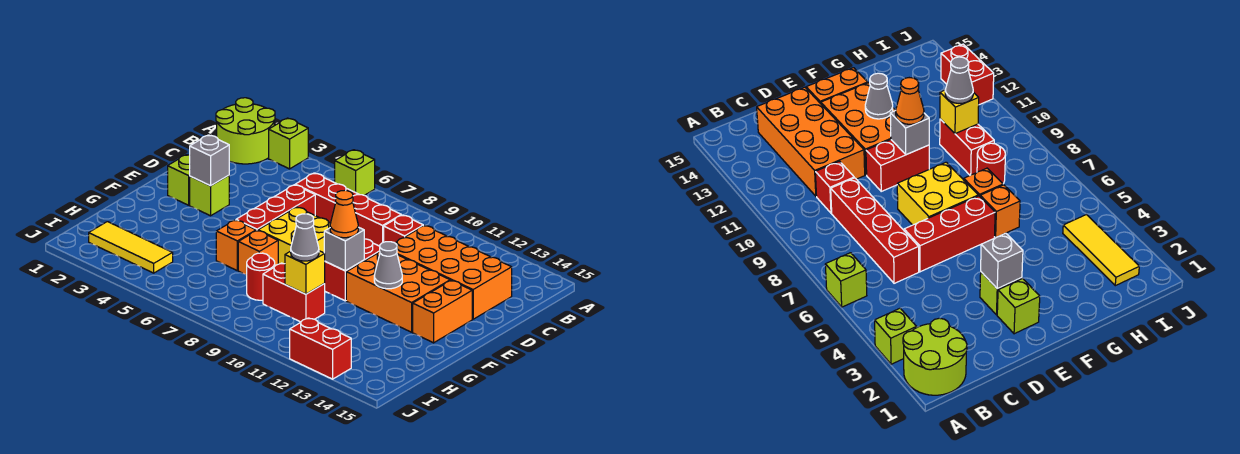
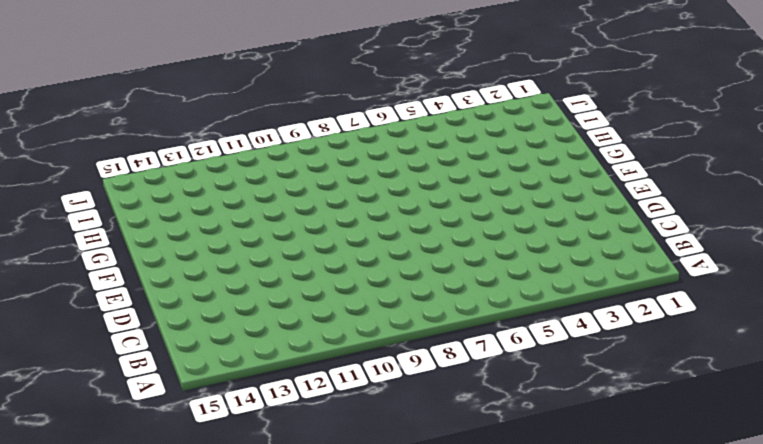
none -> lime 2x2 round brick [216,98,275,164]
none -> lime 1x1 brick [269,118,308,169]
none -> lime 1x1 brick [335,150,375,195]

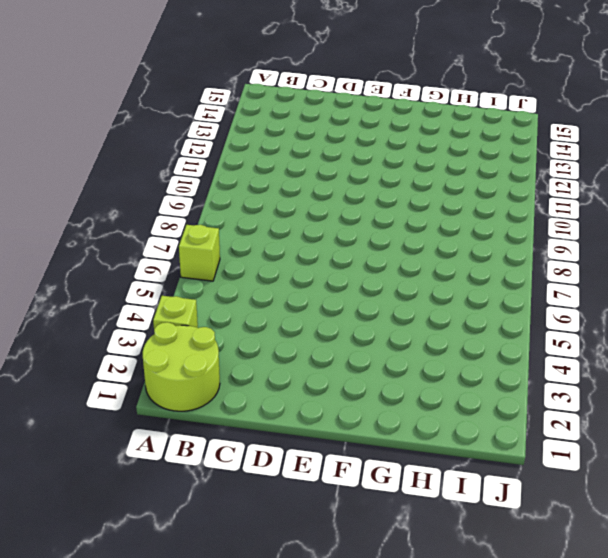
none -> red 1x4 brick [295,173,401,246]
none -> red 1x1 brick [384,215,423,243]
none -> orange 2x4 brick [395,225,512,319]

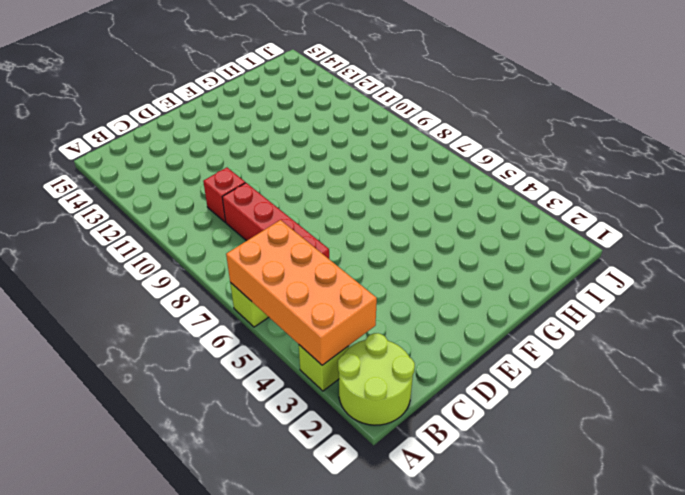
orange 2x4 brick [226,220,377,365] -> orange 2x4 brick moved to [395,225,512,319]
none -> red 1x3 brick [236,185,315,231]
none -> lime 1x1 brick [168,155,190,205]
none -> lime 1x1 brick [190,175,229,216]

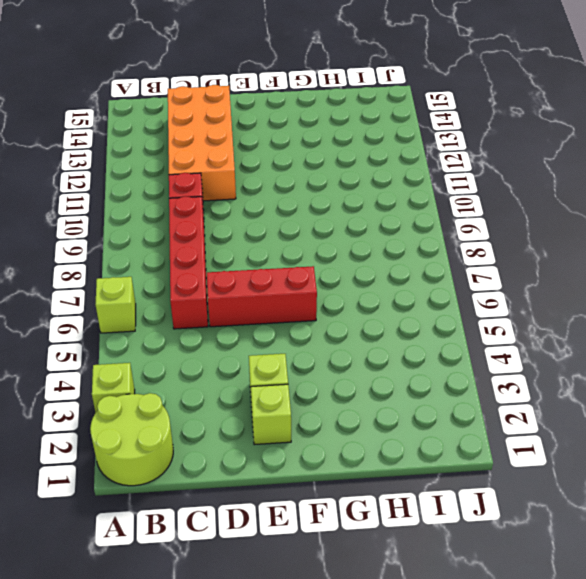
none -> yellow 2x2 brick [258,207,331,264]
none -> red 1x2 brick [324,239,380,301]
none -> orange 2x3 brick [346,251,450,332]

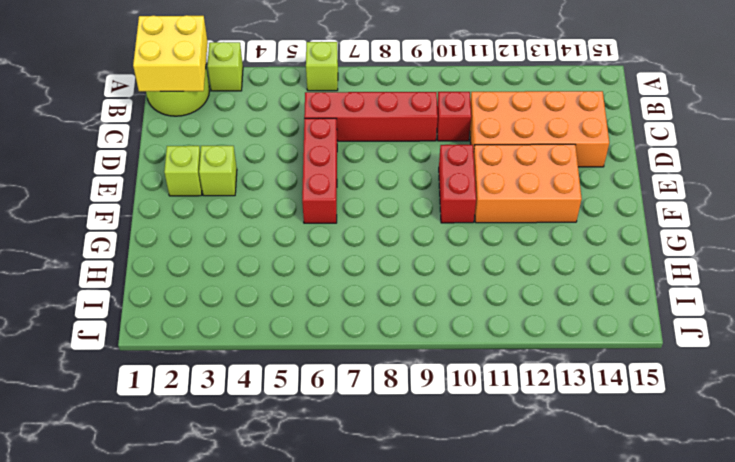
yellow 2x2 brick [133,15,208,91] -> yellow 2x2 brick moved to [258,207,331,264]
none -> orange 1x2 brick [413,280,472,343]
none -> orange 1x1 brick [216,220,256,271]
none -> orange 1x1 brick [238,230,278,275]

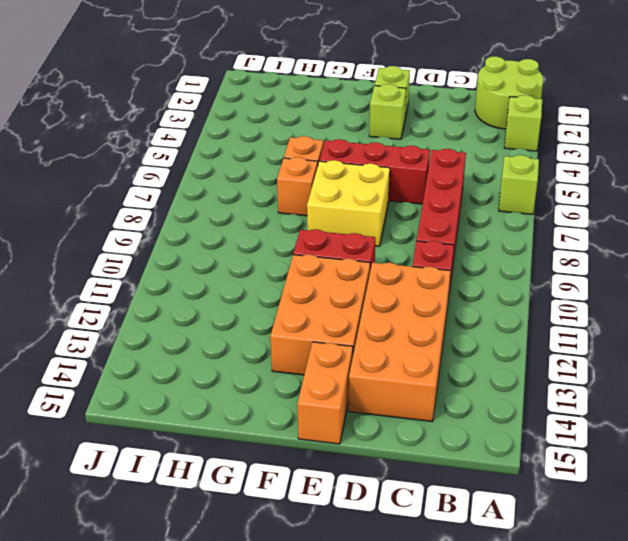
orange 1x2 brick [297,342,353,444] -> orange 1x2 brick turned to [413,280,472,343]
none -> red 1x1 round brick [247,253,275,300]
none -> red 1x2 brick [263,263,325,322]
none -> yellow 1x3 tile [89,222,173,273]

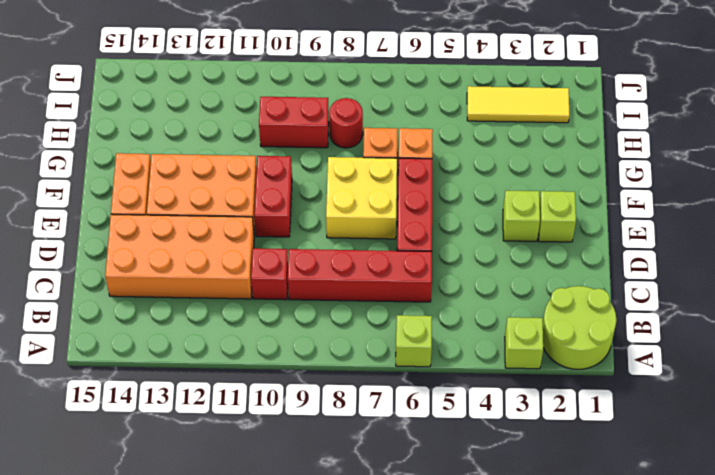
none -> red 1x2 brick [290,318,351,379]
none -> grey 1x1 brick [190,135,229,186]
none -> grey 1x1 brick [324,227,364,271]

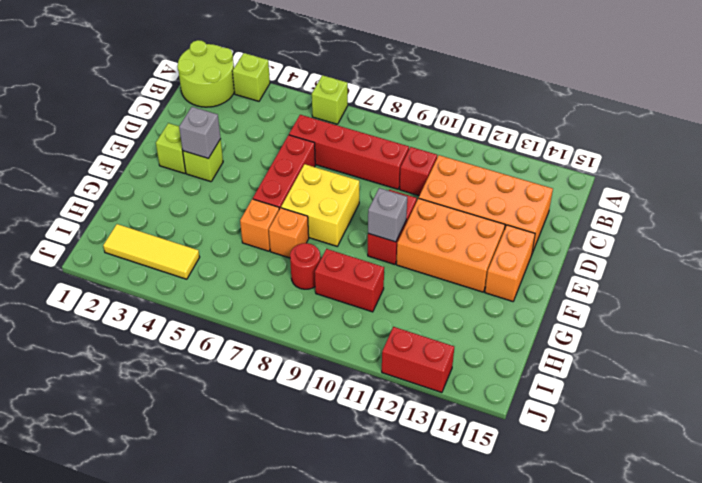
none -> grey 1x1 cone [374,242,402,289]
none -> yellow 1x1 brick [285,251,325,294]
none -> orange 1x1 cone [330,190,358,238]

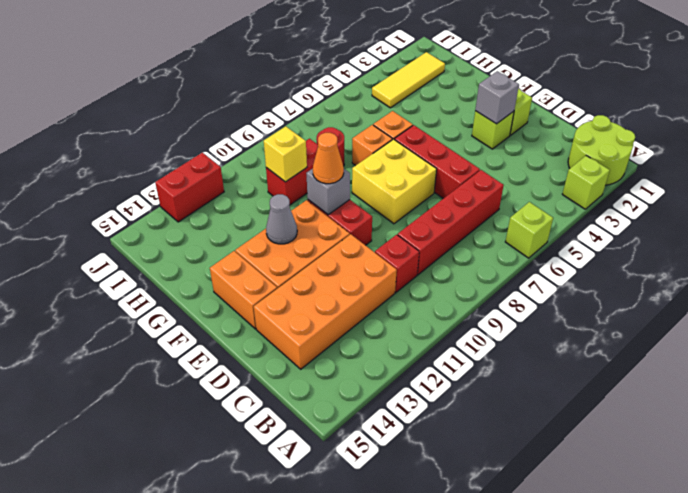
none -> grey 1x1 cone [291,214,319,261]

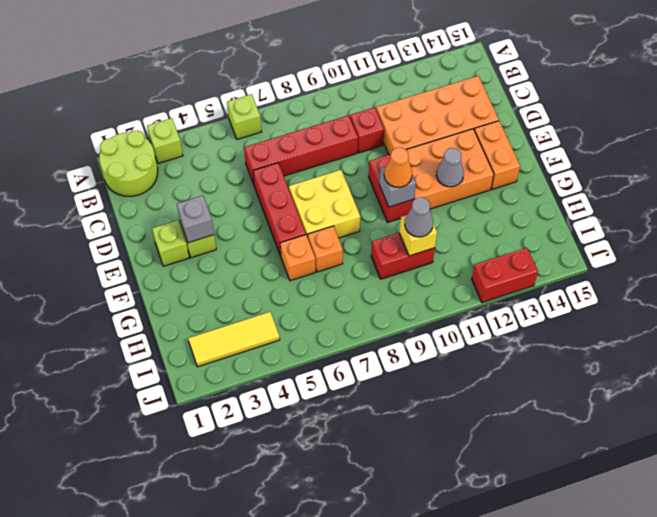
none -> red 1x1 round brick [247,253,275,300]

